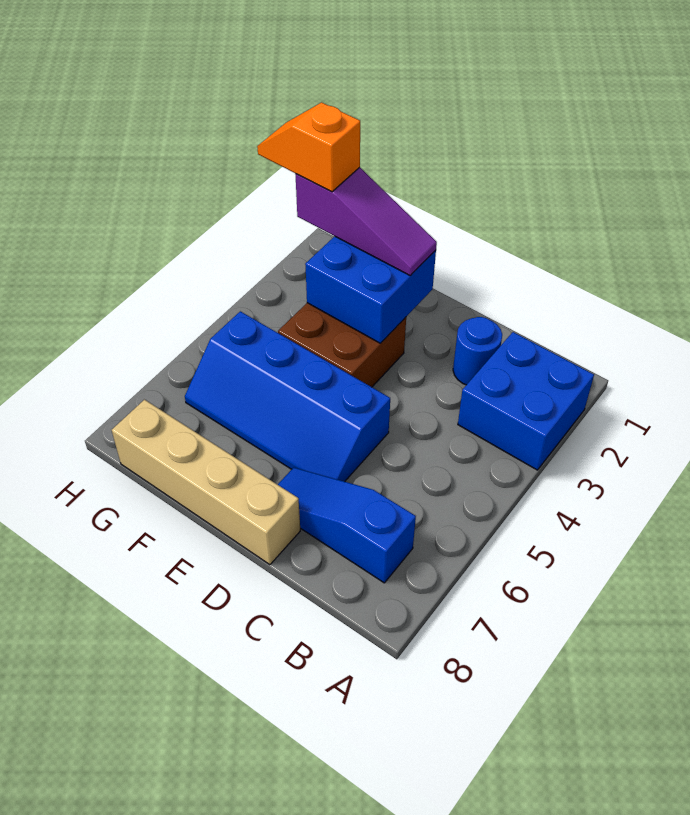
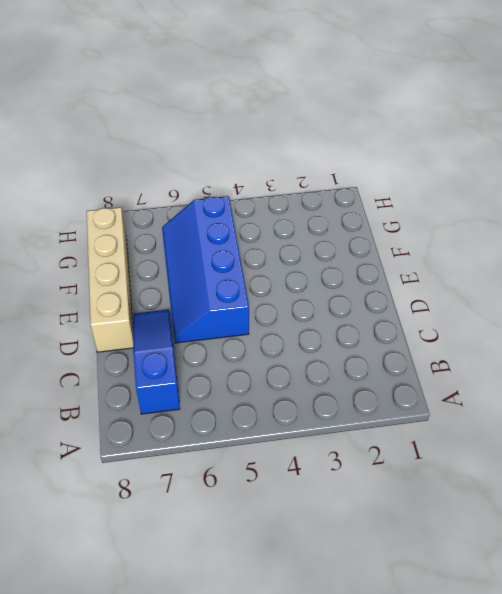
none -> blue 2x2 brick [458,332,594,470]
none -> blue 1x1 round brick [453,317,502,385]

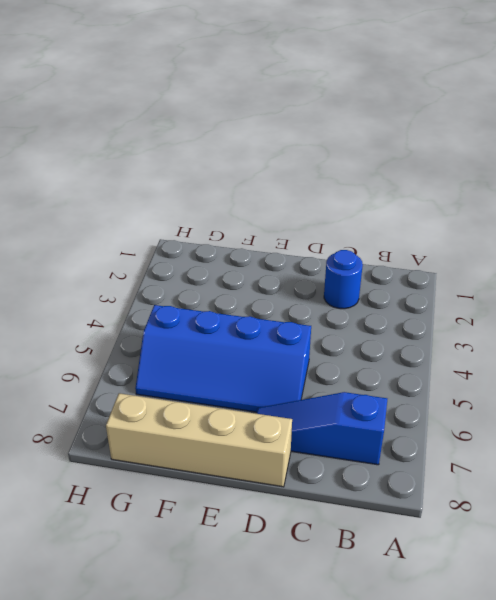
none -> blue 2x2 brick [458,332,594,470]
none -> brown 2x2 brick [278,303,406,387]

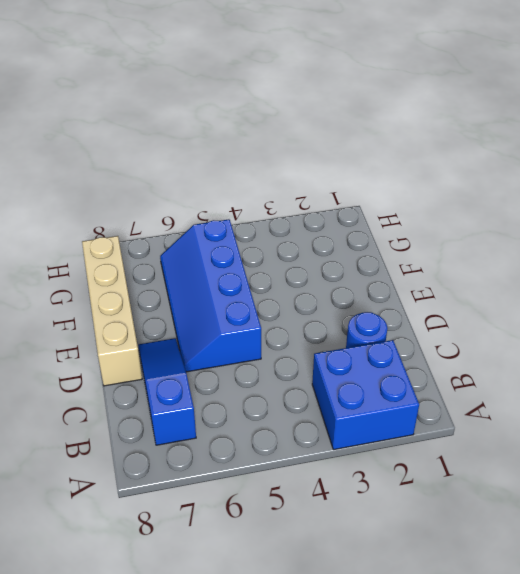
none -> brown 2x2 brick [278,303,406,387]
none -> blue 2x2 brick [305,236,436,343]

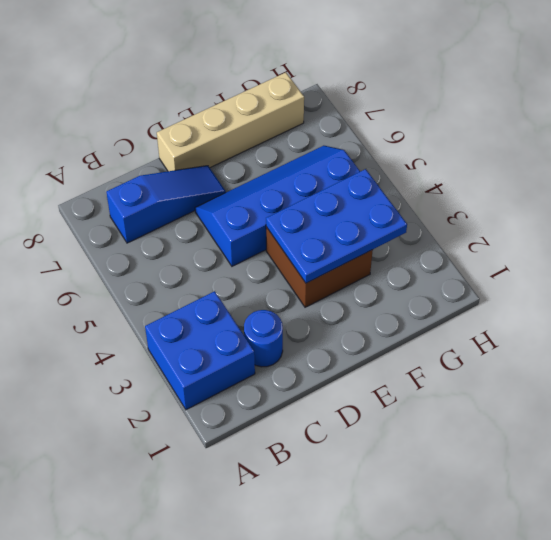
blue 2x3 plate [266,169,407,283] -> blue 2x2 brick [305,236,436,343]
none -> purple 1x3 slope [295,167,437,276]
none -> orange 1x2 slope [257,102,360,192]

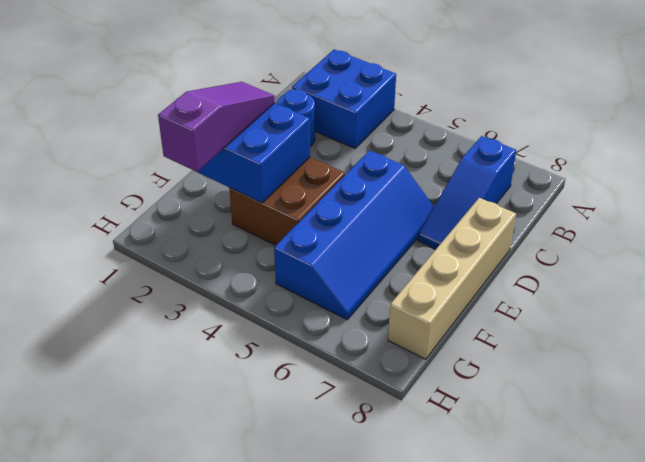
none -> orange 1x2 slope [257,102,360,192]

